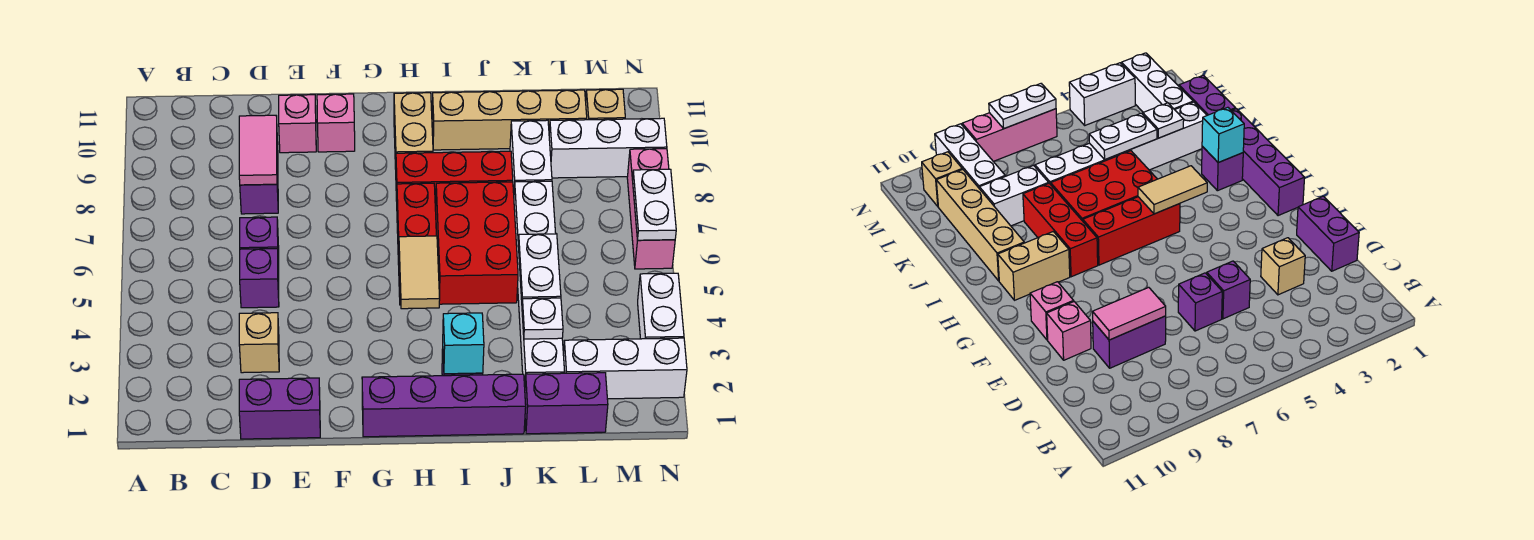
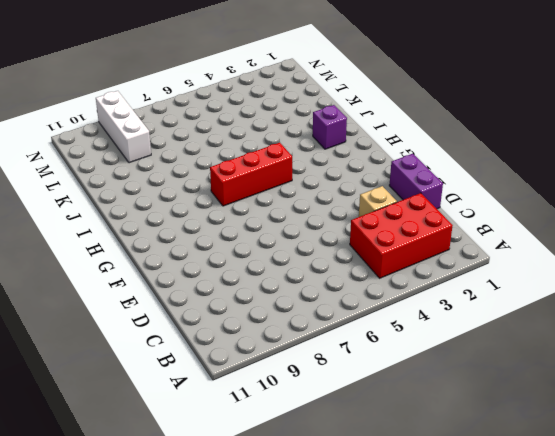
red 2x3 brick [350,193,453,278] -> red 2x3 brick moved to [435,182,518,304]
none -> purple 1x1 brick [240,249,279,308]
none -> purple 1x1 brick [240,217,279,272]
none -> purple 1x2 brick [240,142,278,214]

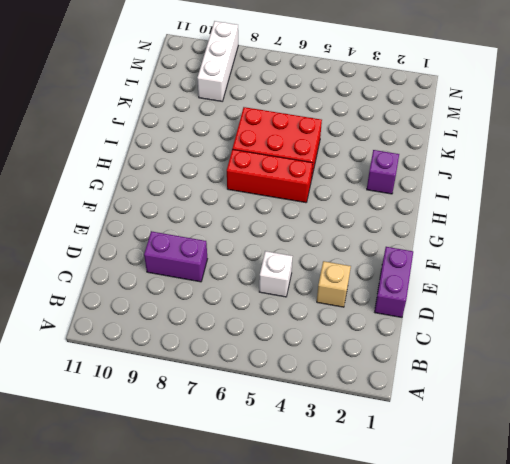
white 1x1 brick [259,251,293,297] -> purple 1x1 brick [240,249,279,308]
none -> purple 1x1 brick [240,217,279,272]
none -> pink 1x1 brick [279,95,316,153]
none -> pink 1x1 brick [317,94,355,152]

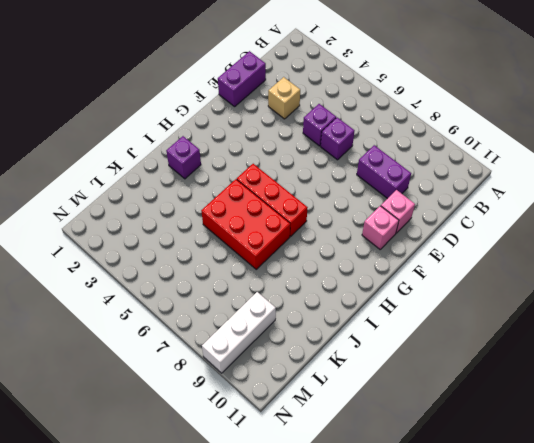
none -> purple 1x4 brick [362,374,526,437]
none -> red 1x3 brick [396,151,513,210]
none -> tan 1x2 brick [394,93,433,169]

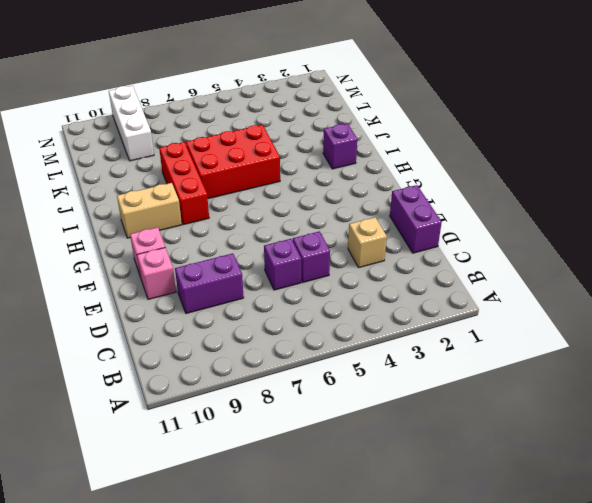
none -> purple 1x4 brick [362,374,526,437]
none -> red 1x3 brick [397,183,436,305]
none -> tan 1x4 brick [432,90,587,150]

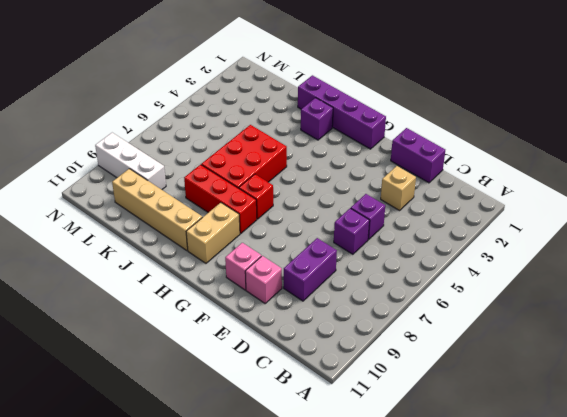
red 1x1 brick [239,174,273,219] -> red 1x3 brick [397,183,436,305]
none -> purple 1x2 brick [525,373,608,434]
none -> white 1x6 brick [514,181,565,387]
none -> white 1x2 brick [510,120,552,193]

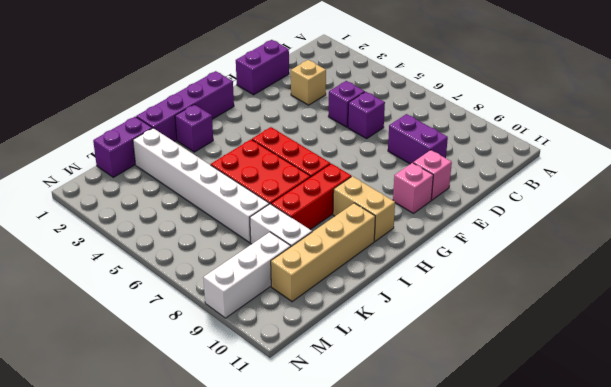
none -> white 1x3 brick [563,338,687,399]
none -> tan 1x1 brick [586,89,625,120]
none -> white 1x2 brick [638,273,684,339]

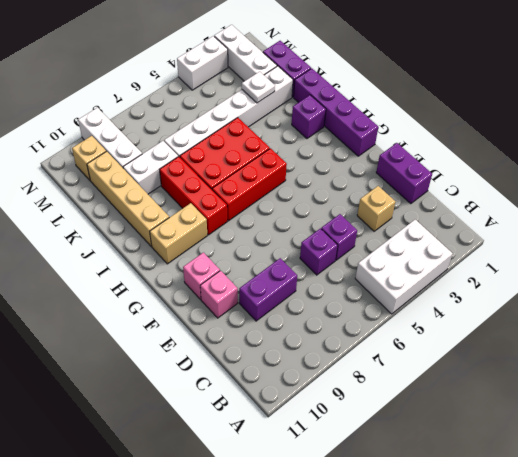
white 2x3 brick [355,220,453,314] -> none
none -> pink 1x3 brick [627,149,675,269]
none -> pink 1x2 tile [239,115,277,185]
none -> tan 1x2 tile [399,236,440,309]

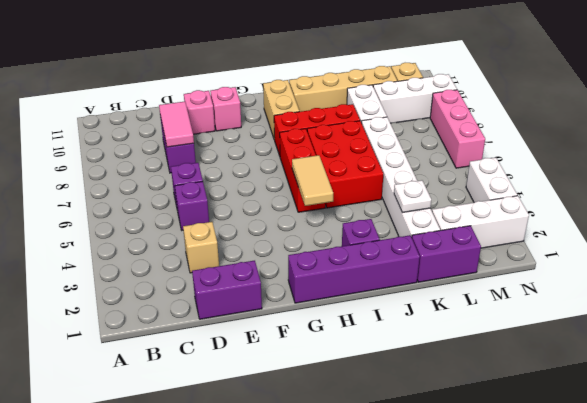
none -> cyan 1x1 brick [443,313,484,374]
none -> white 1x2 plate [518,234,561,299]
none -> white 1x2 plate [632,169,676,240]

